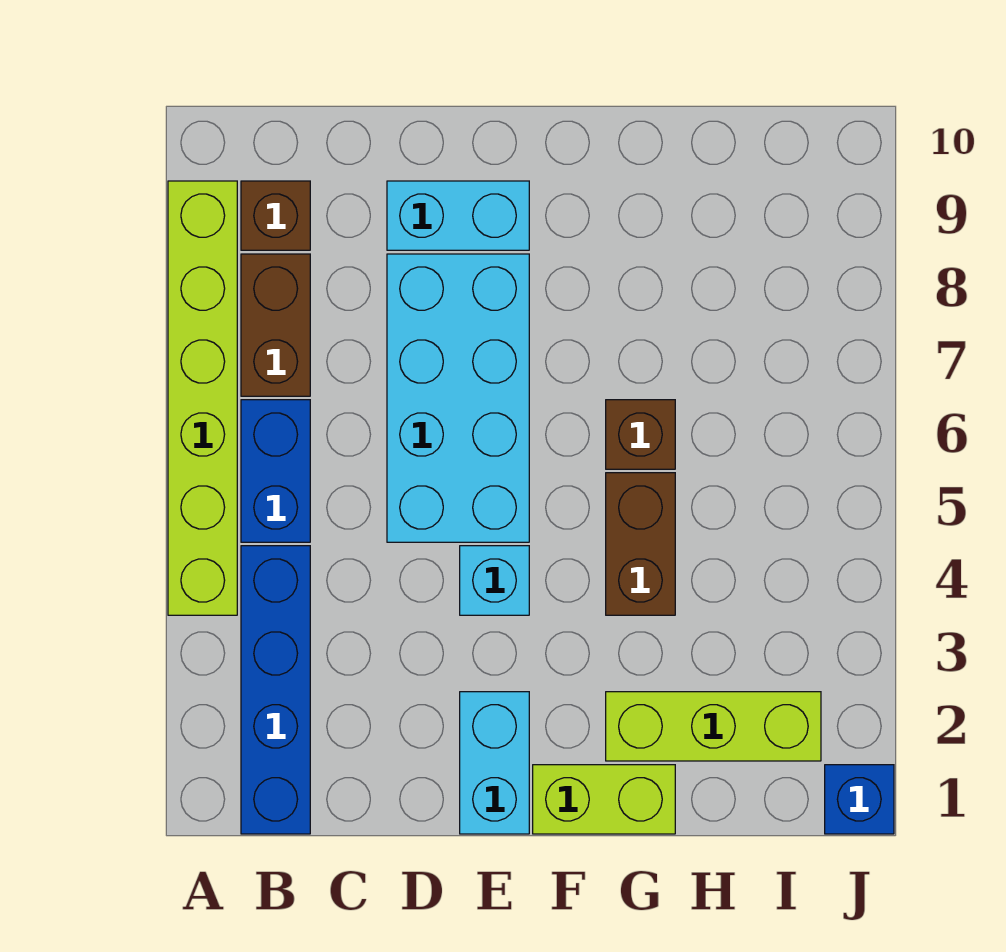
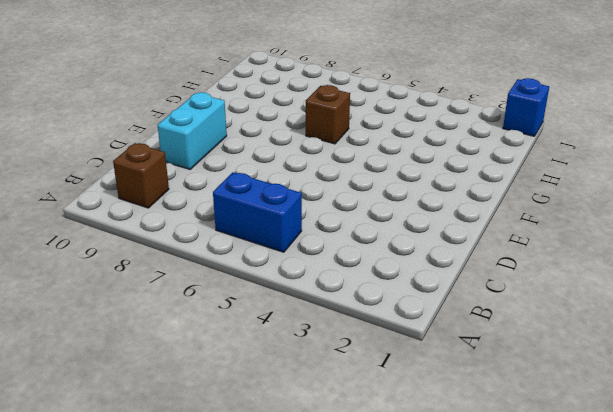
none -> lime 1x6 brick [168,181,237,615]
none -> blue 1x4 brick [241,546,310,834]
none -> brown 1x2 brick [241,254,310,396]

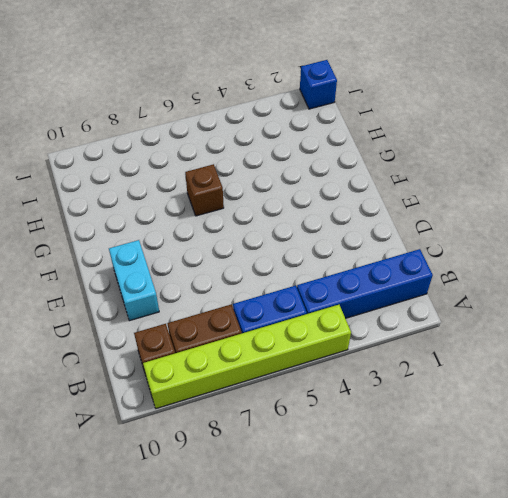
none -> cyan 2x4 brick [387,254,529,542]
none -> cyan 1x2 brick [460,692,529,834]
none -> cyan 1x1 brick [460,546,529,615]

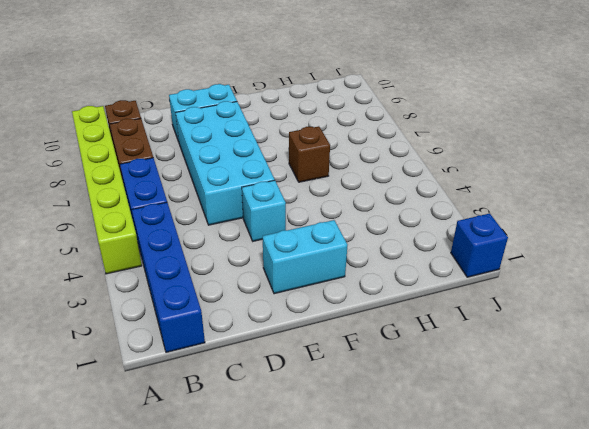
cyan 1x2 brick [263,220,347,294] -> cyan 1x2 brick turned to [460,692,529,834]
none -> lime 1x2 brick [533,765,675,834]
none -> lime 1x3 brick [606,692,821,761]
none -> brown 1x2 brick [606,473,675,615]

